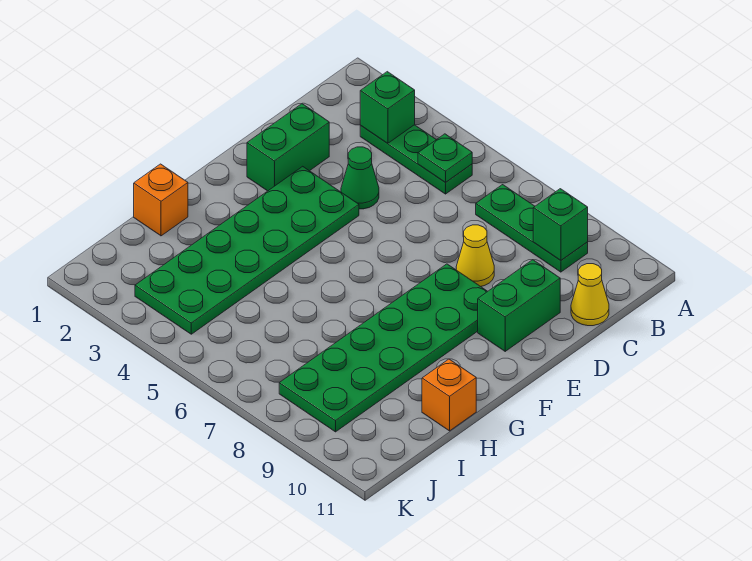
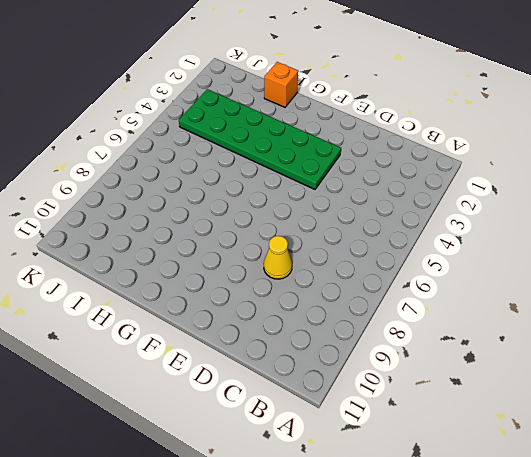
none -> green 1x3 plate [360,125,472,194]
none -> green 1x3 plate [476,185,588,272]
none -> yellow 1x1 cone [571,264,609,326]

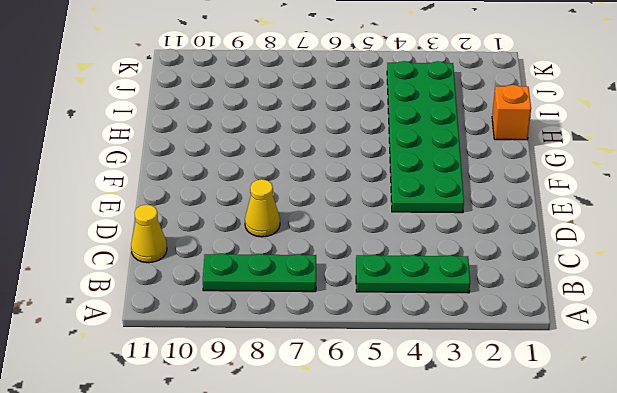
none -> green 1x2 brick [247,104,329,191]
none -> green 1x1 cone [341,147,379,209]
none -> green 1x2 brick [478,260,560,351]

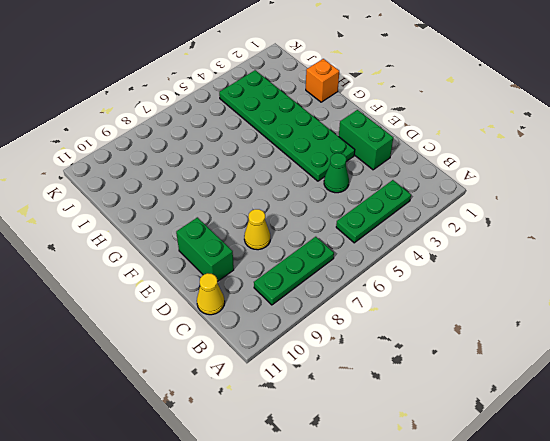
none -> green 2x6 plate [279,264,488,432]
none -> orange 1x1 brick [422,359,476,431]
none -> green 1x1 brick [360,72,415,143]

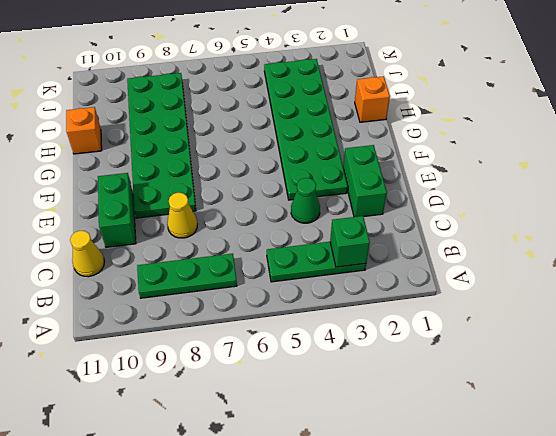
none -> green 1x1 plate [418,134,472,183]
none -> green 1x1 brick [533,189,588,260]

